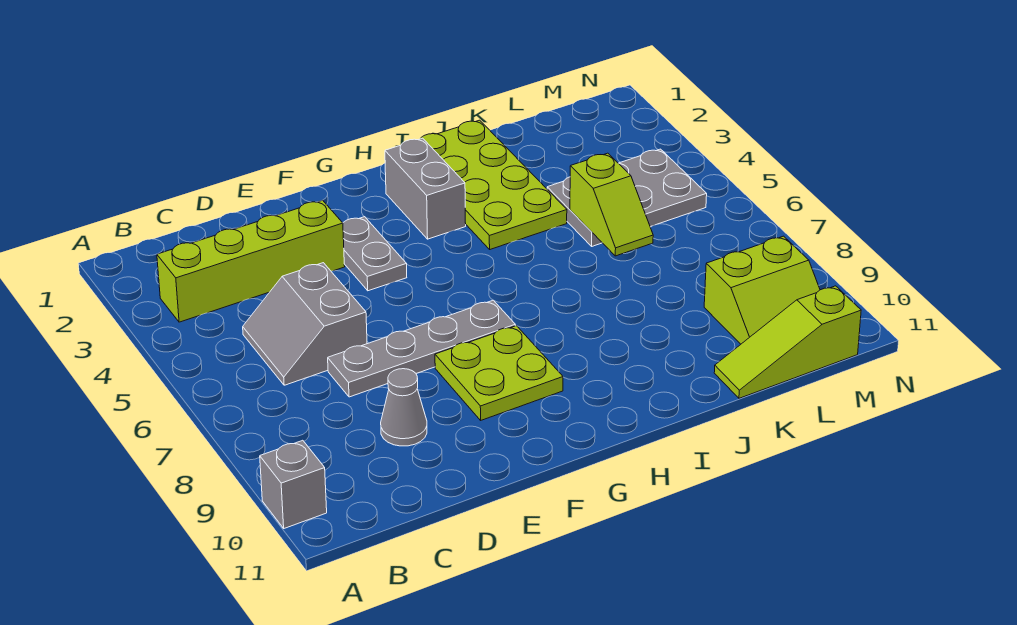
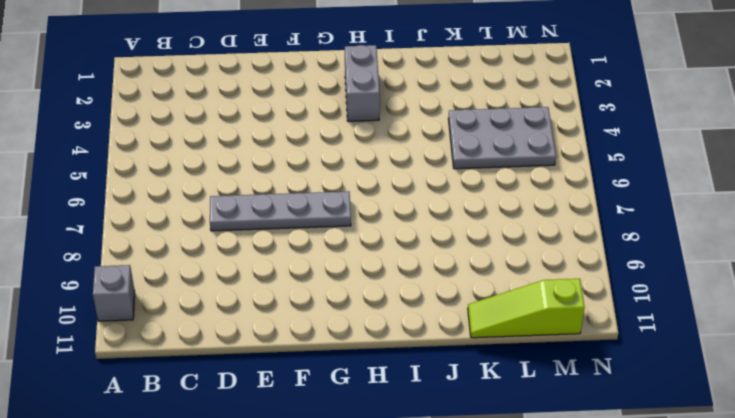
none -> lime 1x4 brick [157,200,345,322]
none -> grey 2x2 slope [243,263,367,385]
none -> grey 1x1 cone [381,369,427,446]

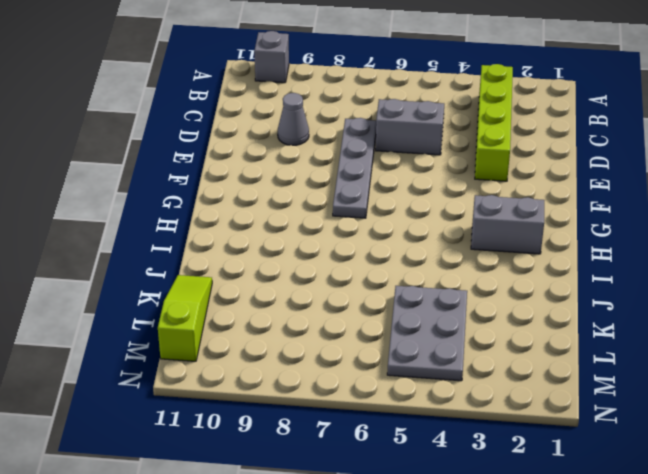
none -> grey 1x2 plate [343,217,407,291]
none -> lime 2x2 plate [435,326,563,420]
none -> lime 2x4 plate [421,120,567,249]

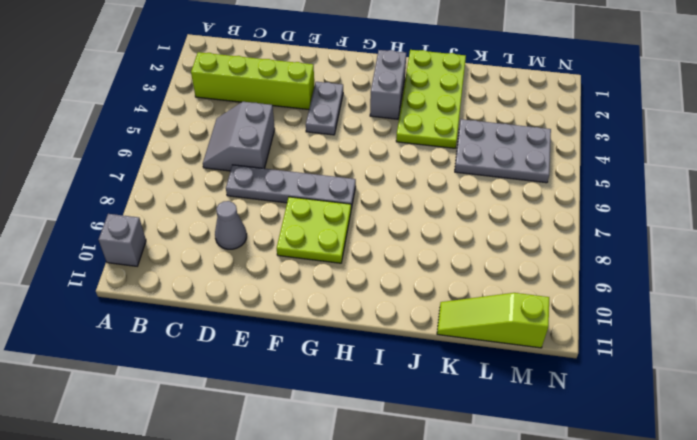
none -> lime 2x2 slope [704,236,820,344]
none -> lime 1x2 slope [570,153,653,256]

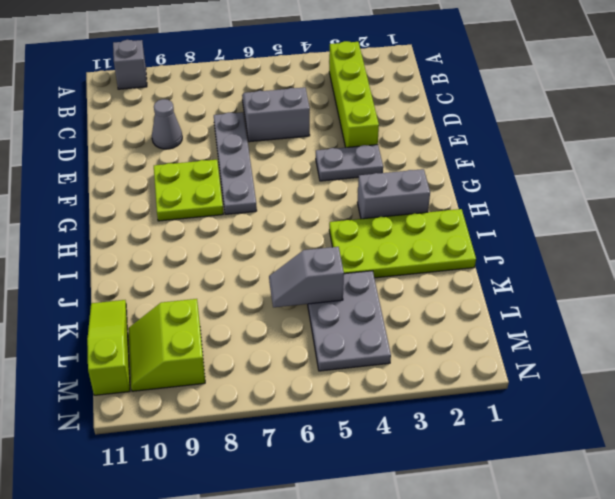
grey 1x2 slope [269,247,344,307] -> lime 1x2 slope [570,153,653,256]

